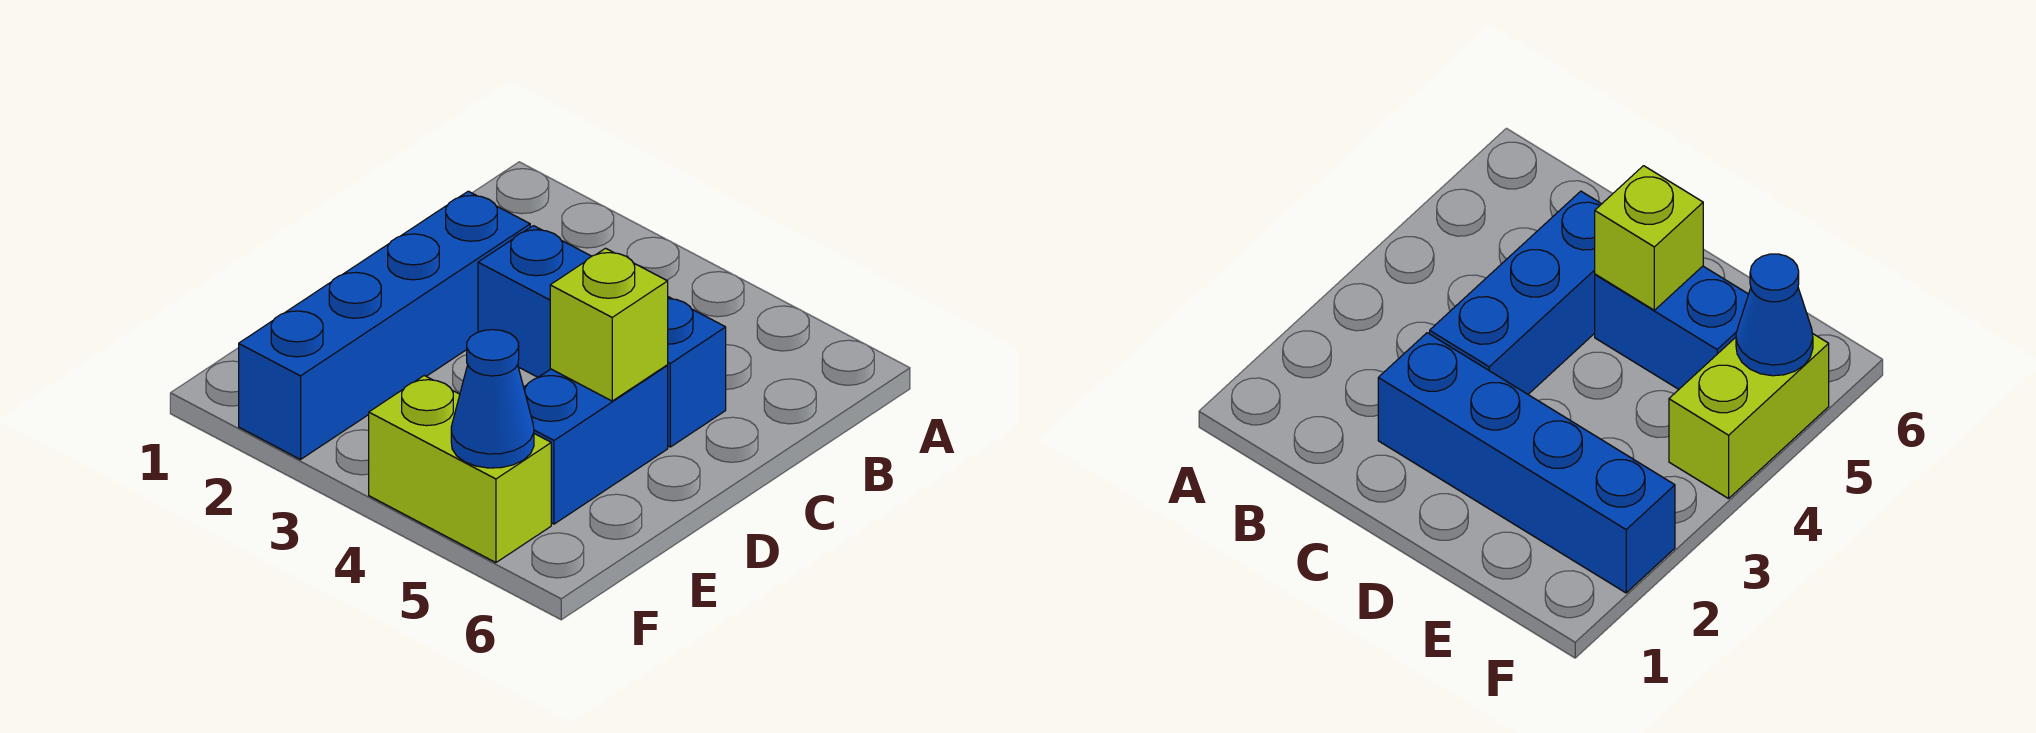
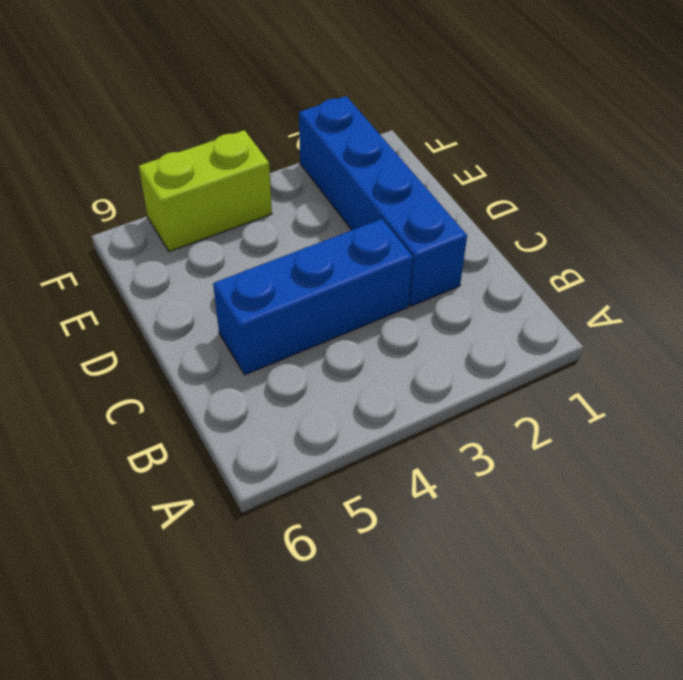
none -> blue 1x2 brick [524,365,668,524]
none -> lime 1x1 brick [550,248,668,401]

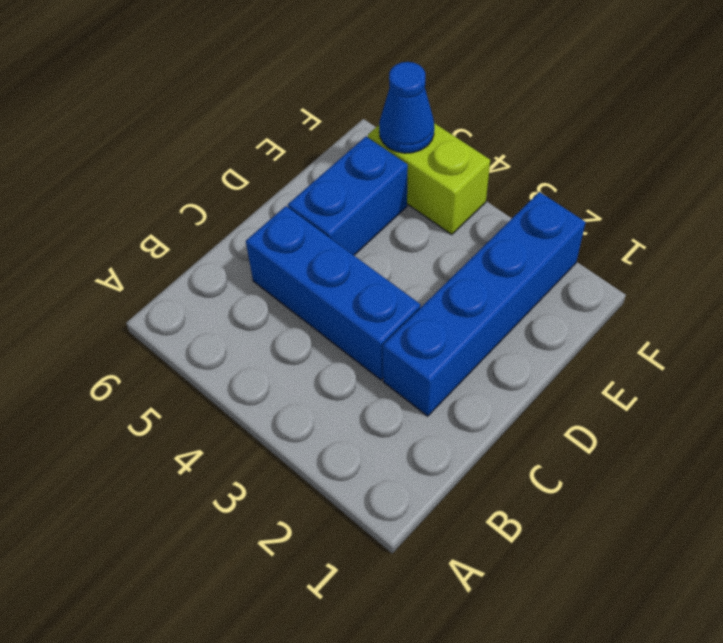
none -> lime 1x1 brick [550,248,668,401]

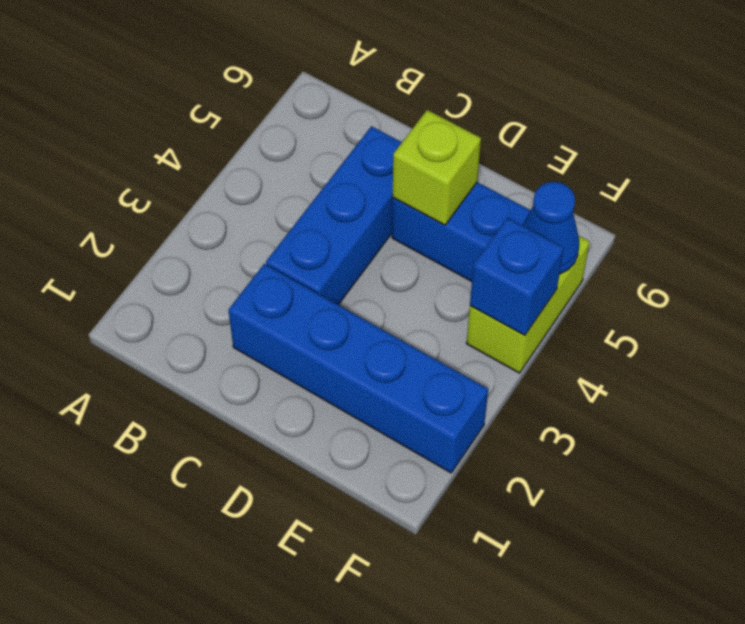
blue 1x1 brick [470,218,564,335] -> none

